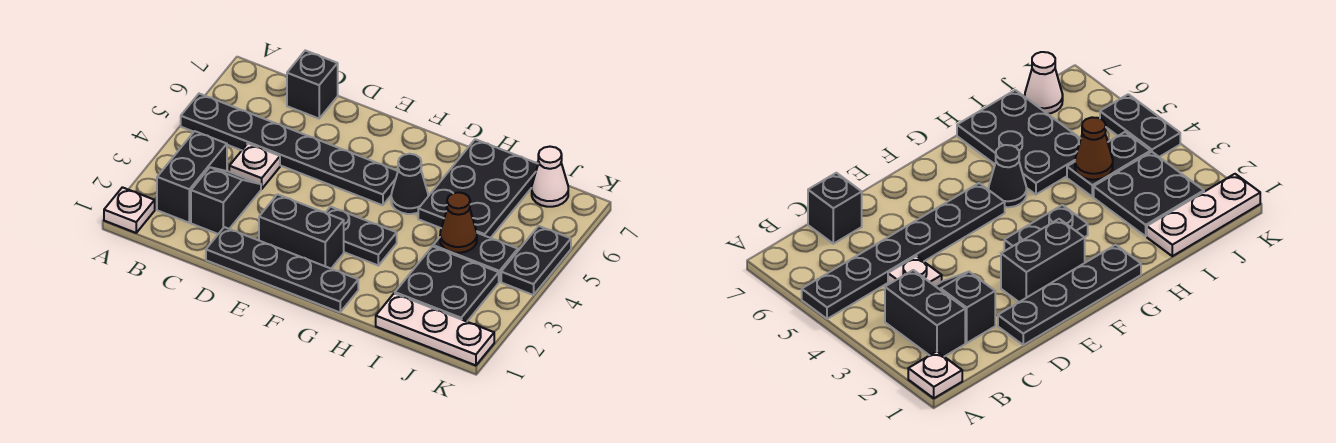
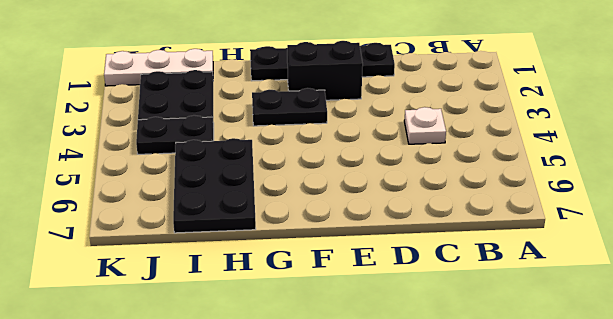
none -> white 1x1 plate [104,187,155,233]
none -> black 1x6 plate [181,94,398,205]
none -> black 1x2 brick [157,131,227,223]

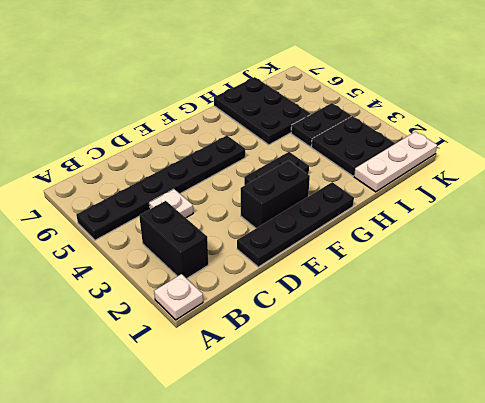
none -> black 1x2 slope [191,167,261,234]
none -> black 1x1 brick [287,50,338,118]
none -> black 1x1 cone [391,154,428,214]

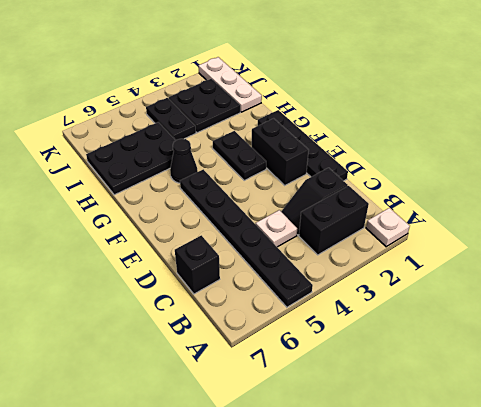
none -> white 1x1 cone [532,147,568,207]
none -> black 1x2 plate [501,226,571,295]
none -> brown 1x1 cone [440,192,477,253]

